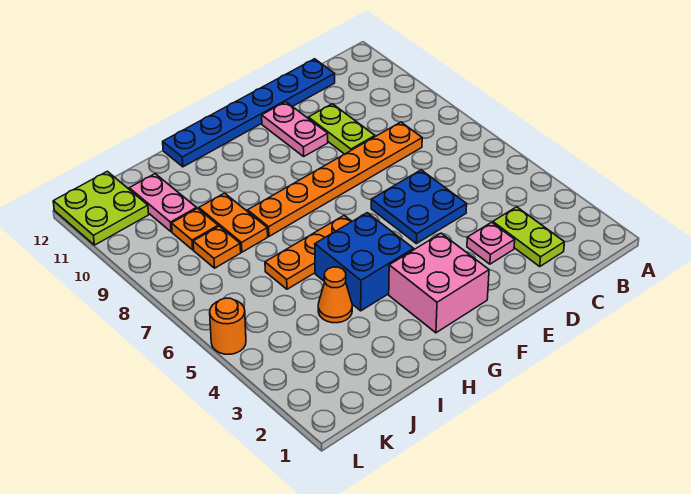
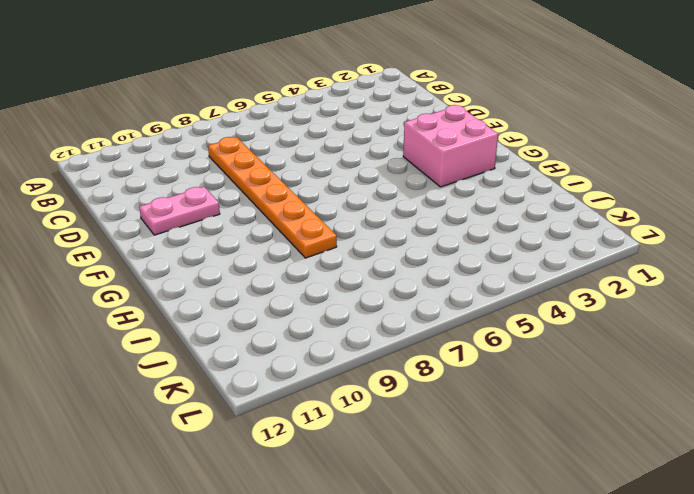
none -> lime 1x2 plate [493,207,564,267]
none -> blue 1x6 plate [163,59,335,167]
none -> pink 1x1 plate [467,222,515,264]

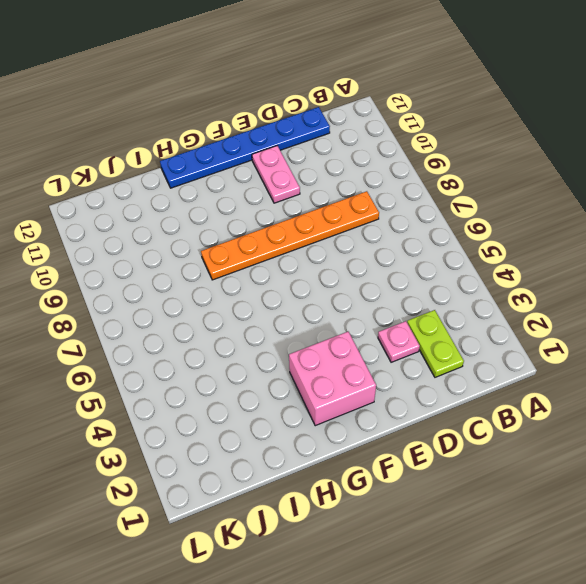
none -> blue 2x2 plate [371,170,467,244]
none -> lime 1x2 plate [308,104,375,154]
none -> blue 2x2 brick [315,213,414,311]

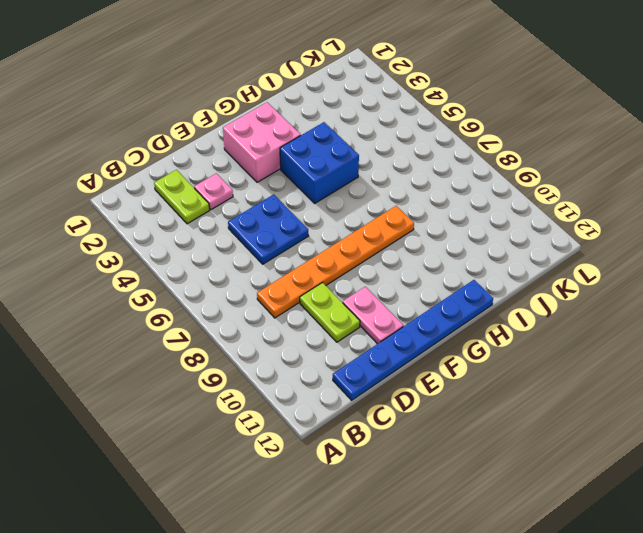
none -> orange 1x3 plate [265,216,352,289]
none -> orange 1x1 cone [318,267,352,323]
none -> orange 1x2 plate [199,193,268,252]

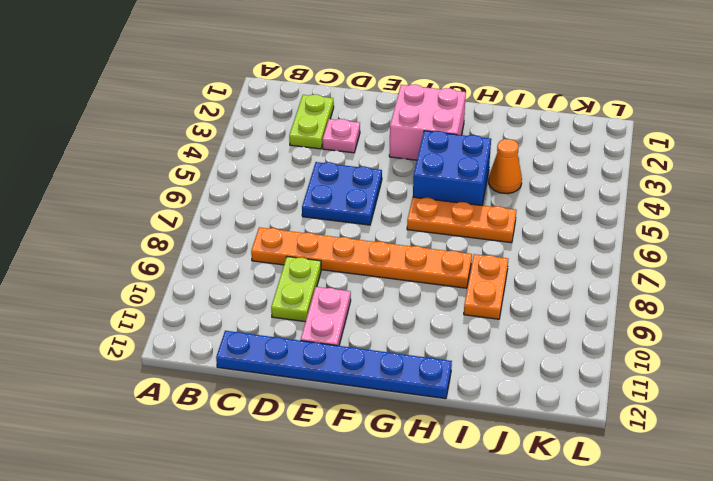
none -> orange 1x1 plate [193,226,241,268]
none -> orange 1x1 plate [172,209,218,250]
none -> pink 1x2 plate [129,174,197,232]

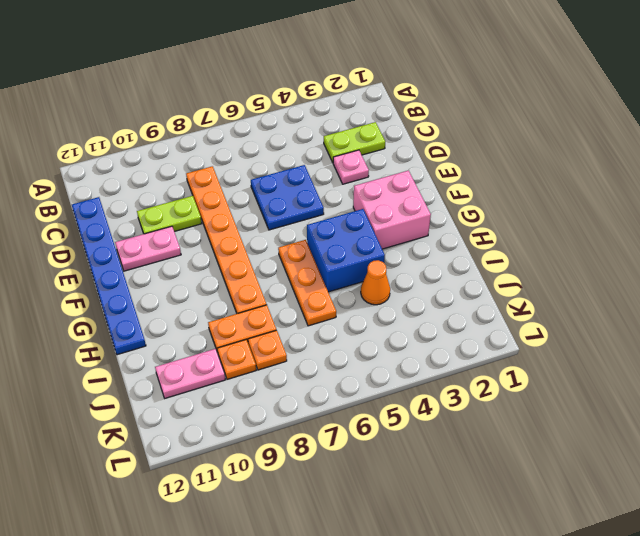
none -> lime 2x2 plate [53,171,149,245]
none -> orange 1x1 round brick [210,298,246,354]

